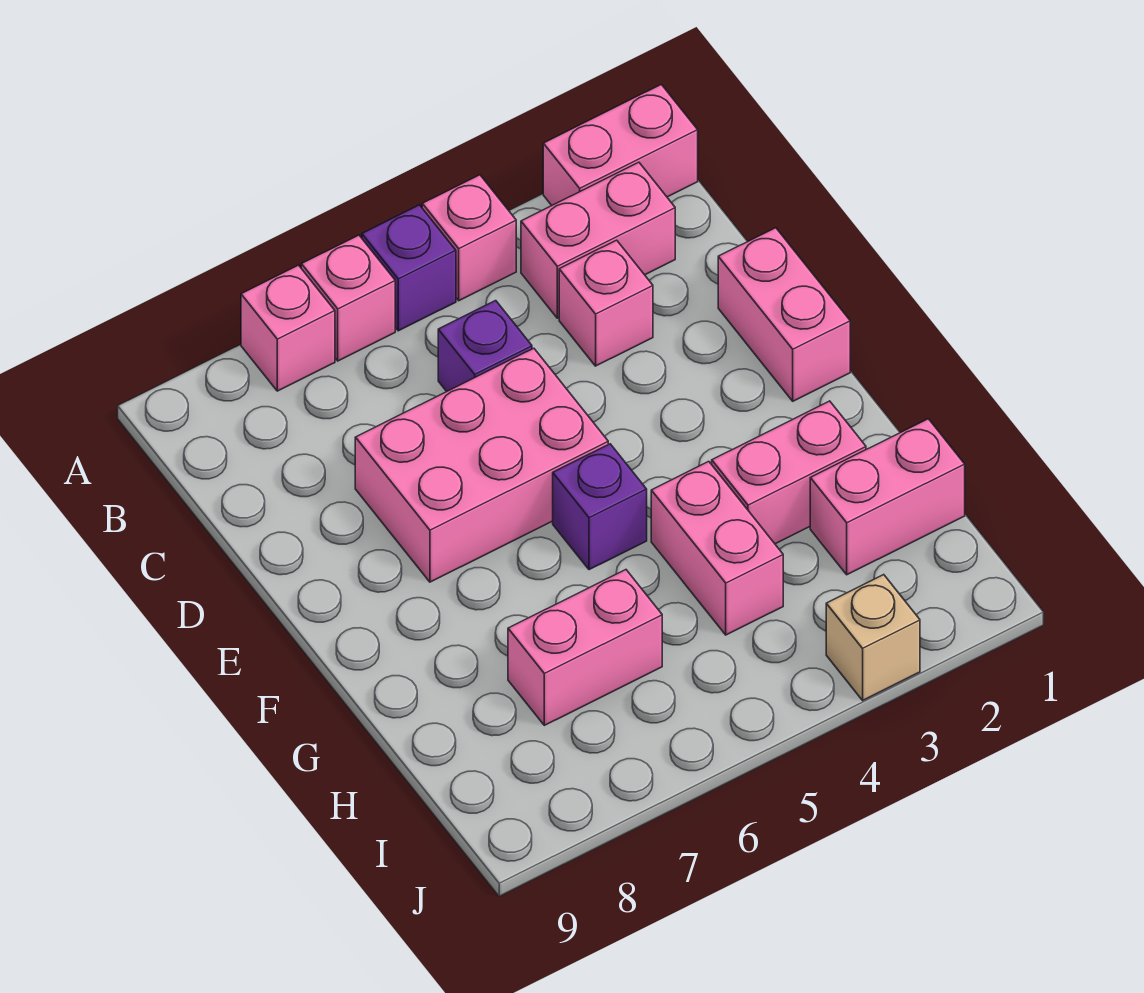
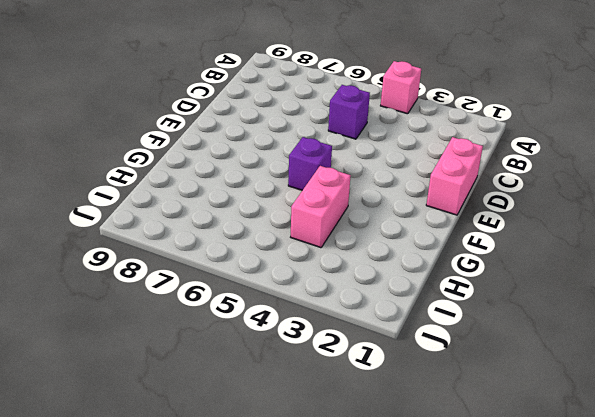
none -> pink 1x2 brick [543,84,698,205]
none -> purple 1x1 brick [362,205,456,331]
none -> pink 1x1 brick [301,235,395,361]

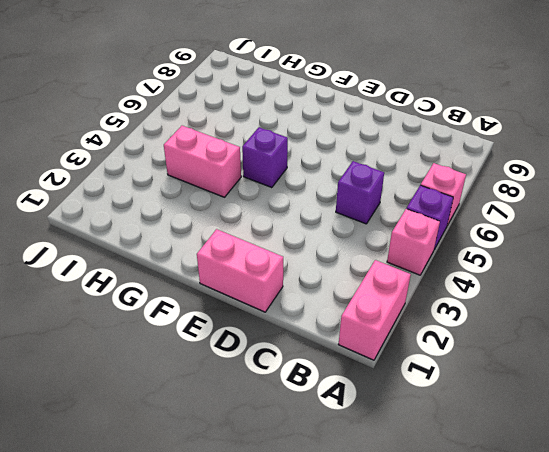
none -> pink 1x1 brick [241,265,335,391]
none -> pink 1x2 brick [521,162,675,318]
none -> pink 1x1 brick [559,240,653,366]

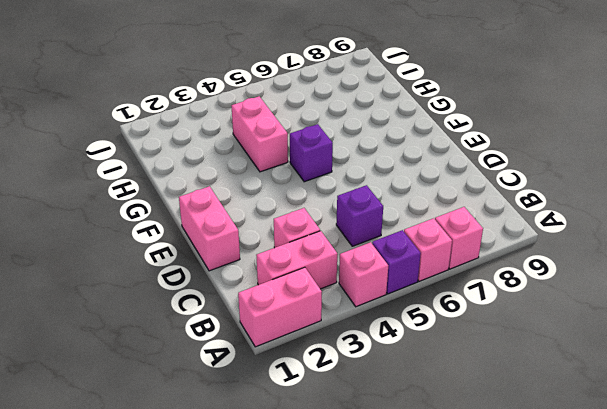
none -> pink 2x3 brick [355,348,608,582]
none -> pink 1x2 brick [712,401,866,544]
none -> pink 1x2 brick [810,419,965,575]

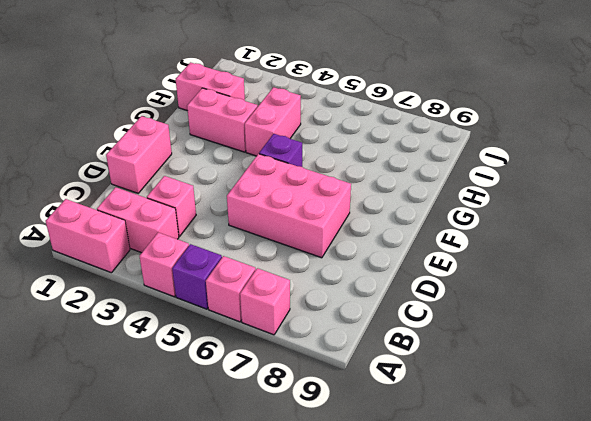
none -> purple 1x1 brick [438,301,532,391]
none -> pink 1x2 brick [508,570,662,725]
none -> tan 1x1 brick [826,575,920,700]

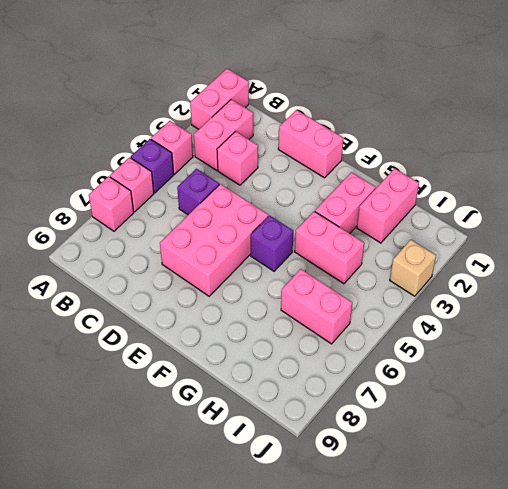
pink 1x2 brick [281,269,352,344] -> pink 1x2 brick turned to [508,570,662,725]

